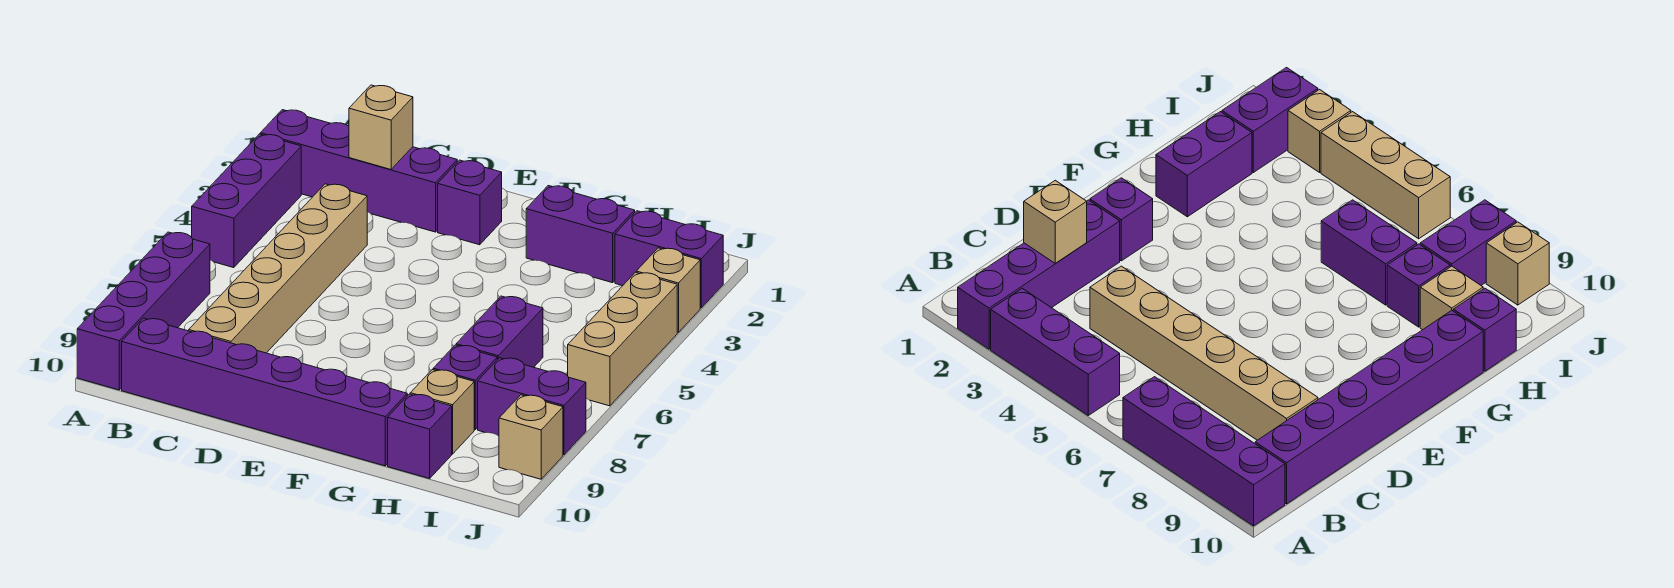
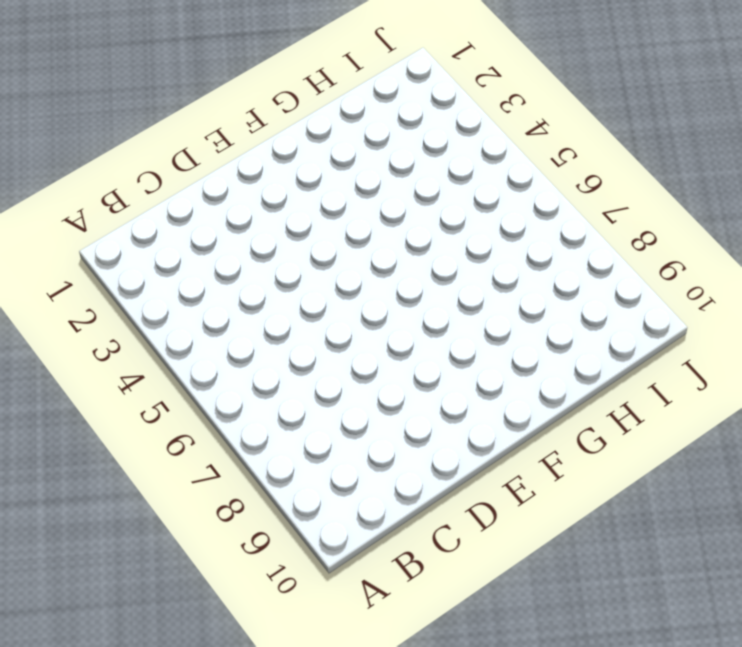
none -> purple 1x4 brick [260,110,457,232]
none -> purple 1x3 brick [192,134,301,268]
none -> purple 1x4 brick [77,232,210,390]

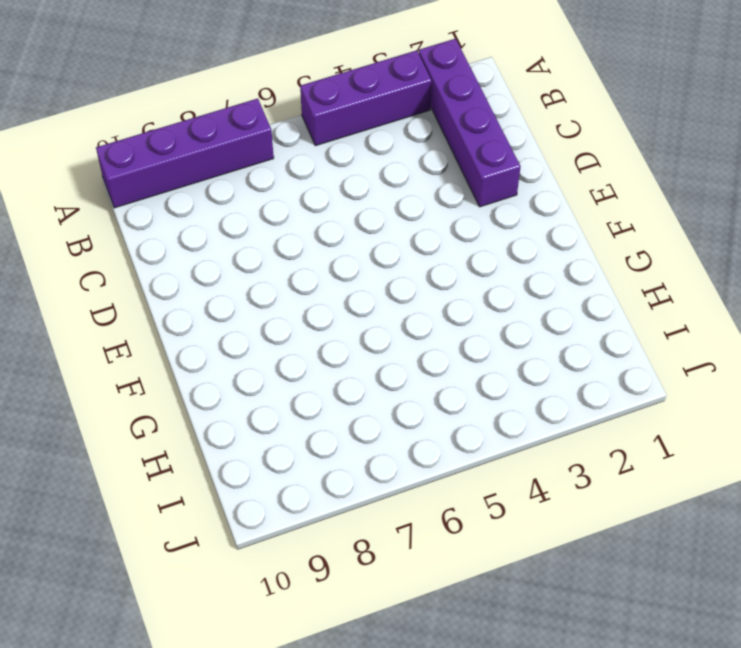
none -> purple 1x6 brick [122,318,407,466]
none -> tan 1x6 brick [189,184,367,353]
none -> purple 1x1 brick [438,160,502,245]

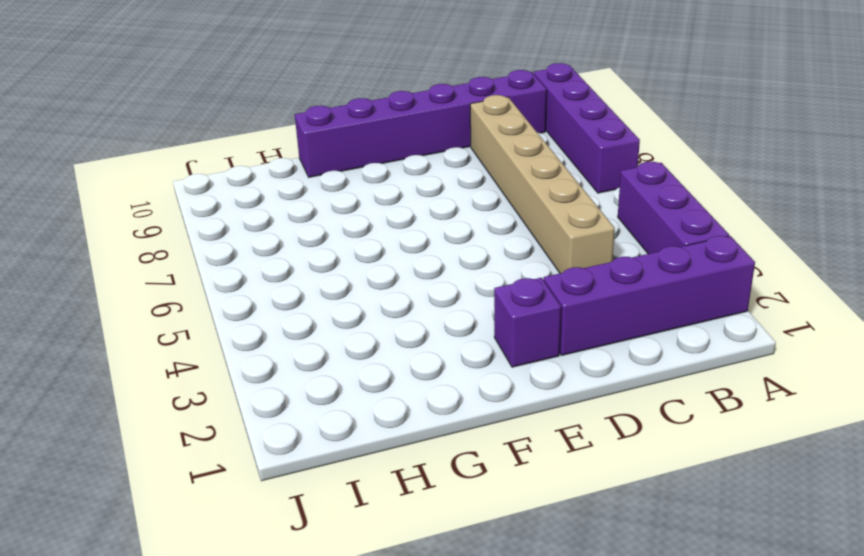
none -> purple 1x2 brick [526,186,635,283]
none -> purple 1x2 brick [456,296,543,367]
none -> purple 1x1 brick [433,345,497,429]

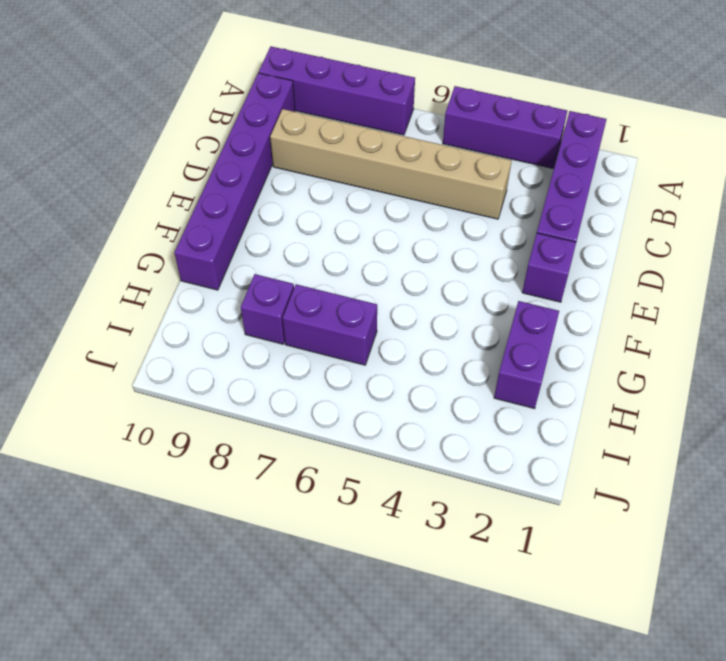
none -> tan 1x1 brick [410,370,474,454]
none -> purple 1x1 brick [388,394,452,479]
none -> purple 1x2 brick [615,211,723,308]

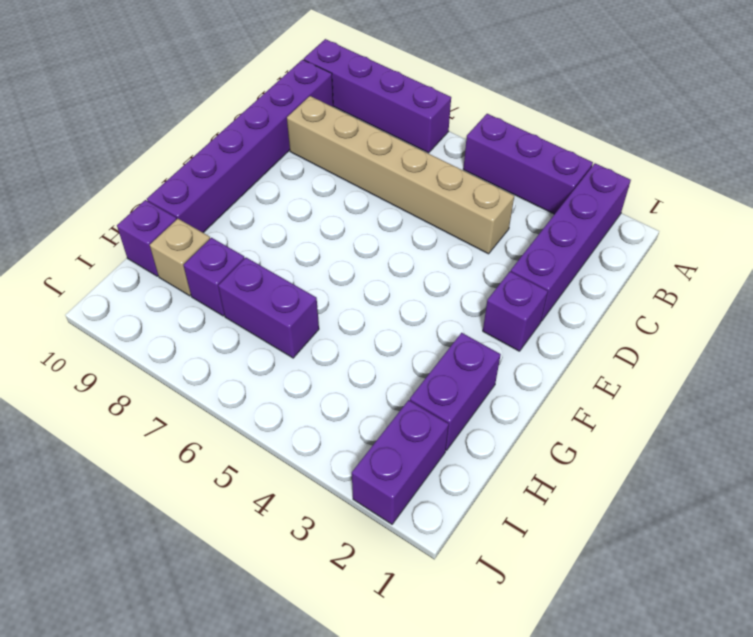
none -> purple 1x2 brick [478,358,586,455]
none -> tan 1x1 brick [636,248,700,332]
none -> tan 1x3 brick [568,272,677,406]

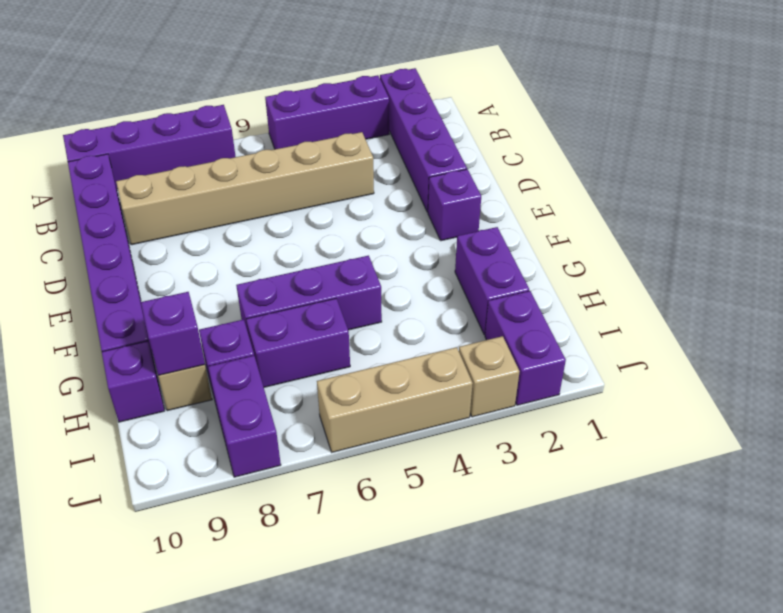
purple 1x3 brick [236,256,382,331] -> none
purple 1x1 brick [141,292,205,376] -> none
none -> tan 1x1 brick [499,395,563,479]
none -> tan 1x1 brick [349,85,413,169]

